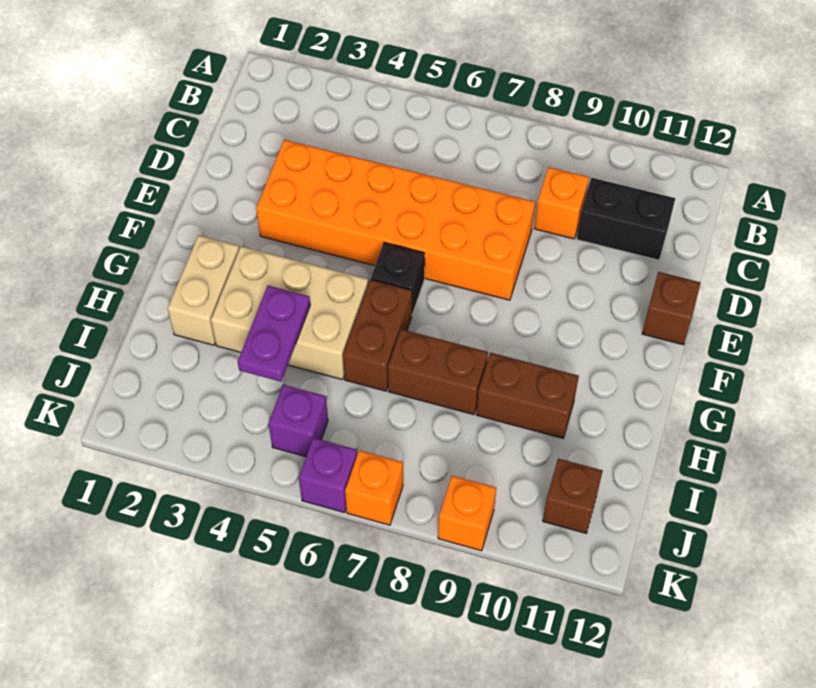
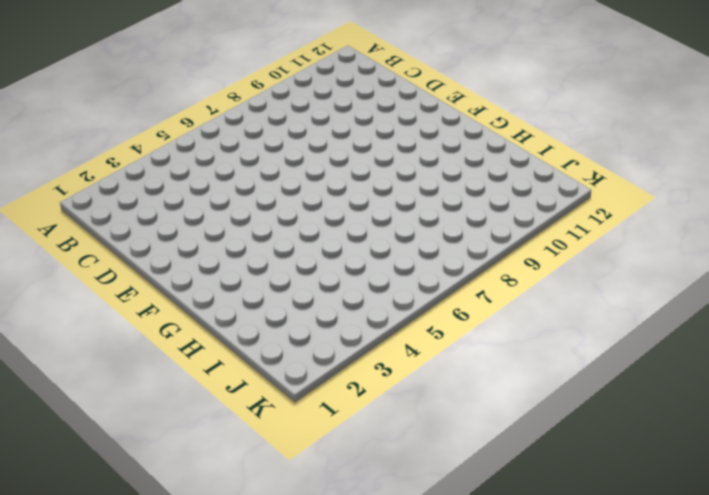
none -> orange 1x1 brick [534,167,589,239]
none -> black 1x2 brick [577,178,675,260]
none -> orange 2x6 brick [256,140,535,300]

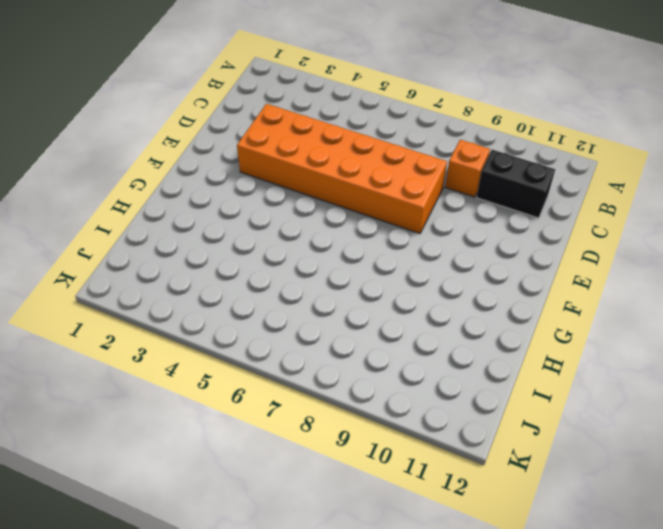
none -> brown 1x1 brick [642,272,701,345]
none -> black 1x1 brick [371,243,425,314]
none -> tan 1x2 brick [168,235,239,345]

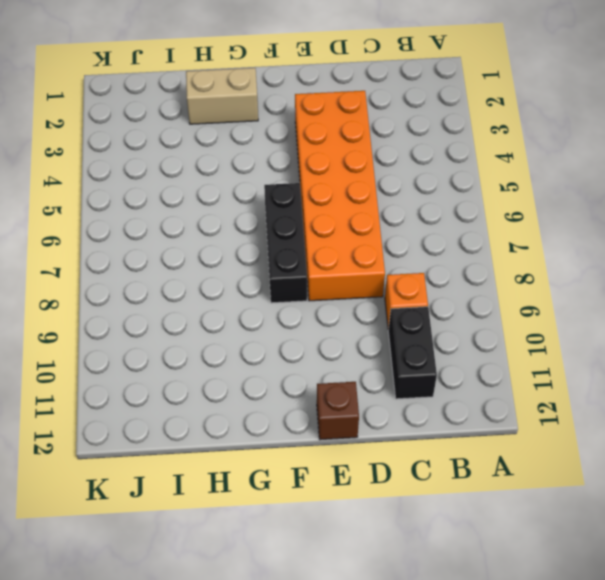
black 1x3 brick [264,183,307,303] -> black 1x1 brick [371,243,425,314]
none -> tan 2x3 brick [211,246,368,380]
none -> brown 1x2 brick [343,280,412,391]
none -> brown 1x2 brick [388,329,488,415]

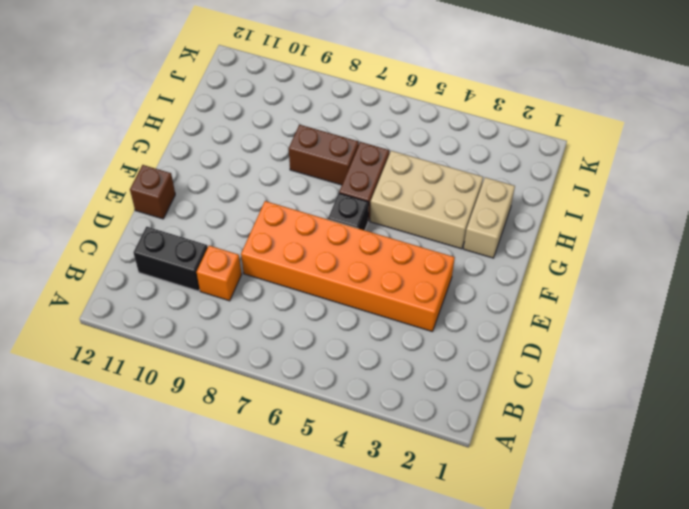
none -> brown 1x2 brick [476,353,579,438]
none -> purple 1x1 brick [269,385,328,457]
none -> brown 1x1 brick [543,459,603,533]

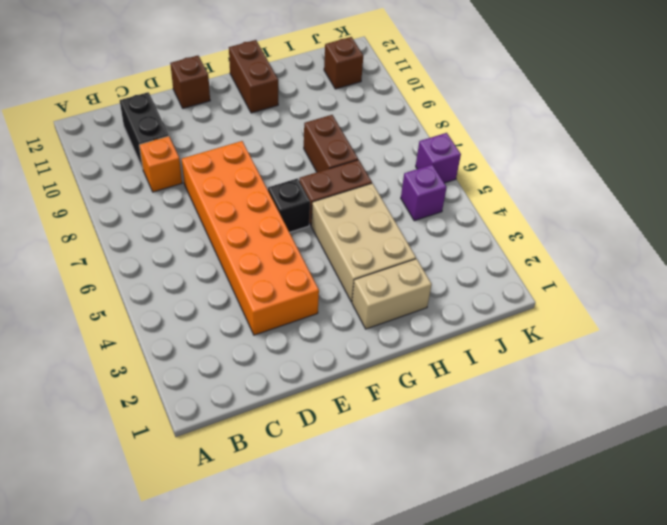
brown 1x2 brick [229,40,278,113] -> brown 1x2 brick moved to [476,353,579,438]
none -> orange 1x1 brick [345,450,403,525]
none -> orange 1x1 brick [438,476,496,551]
none -> purple 1x2 plate [238,286,310,382]

